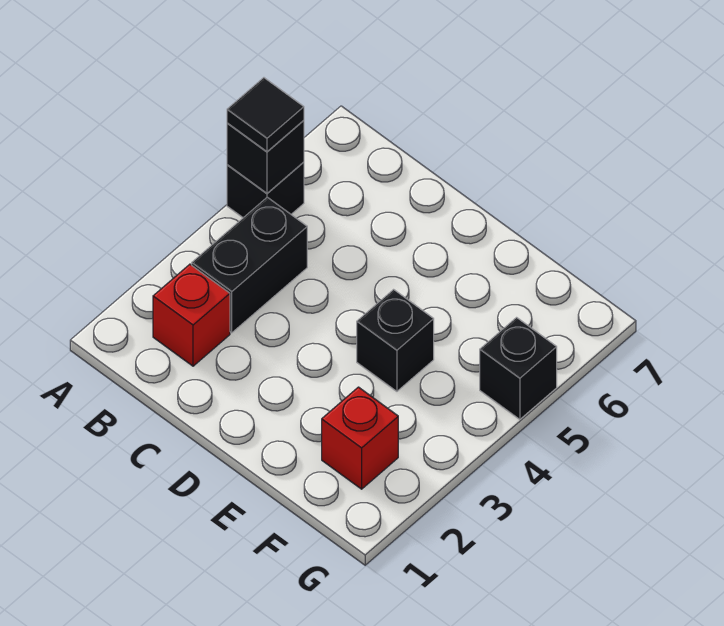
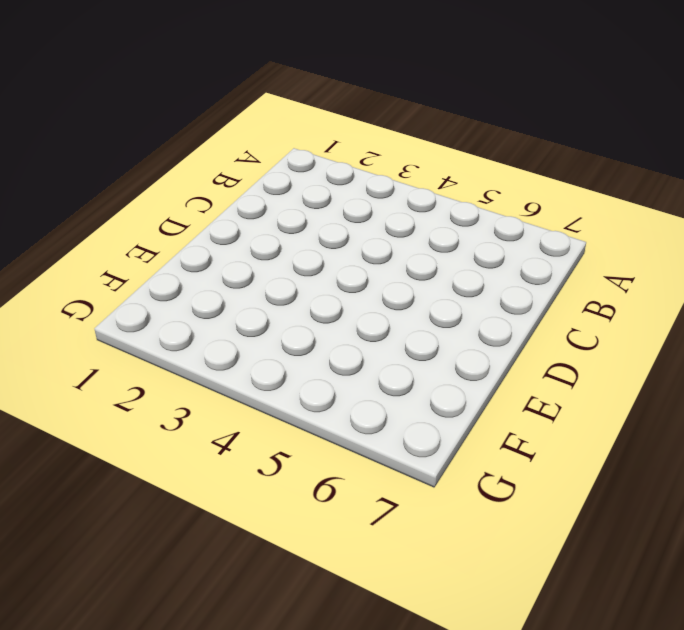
none -> black 1x1 brick [227,162,304,218]
none -> red 1x1 brick [153,264,230,366]

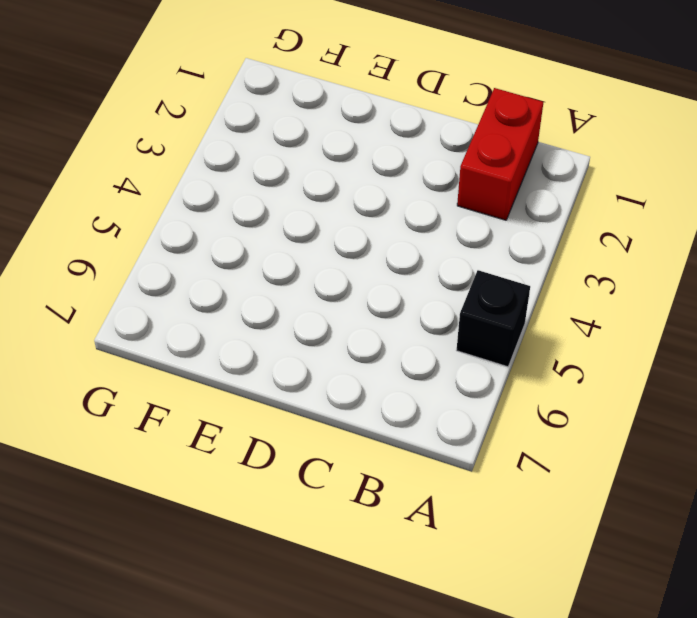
red 1x2 brick [457,88,543,220] -> red 1x1 brick [153,264,230,366]
none -> black 1x2 brick [192,197,307,333]
none -> black 1x1 brick [357,290,434,391]

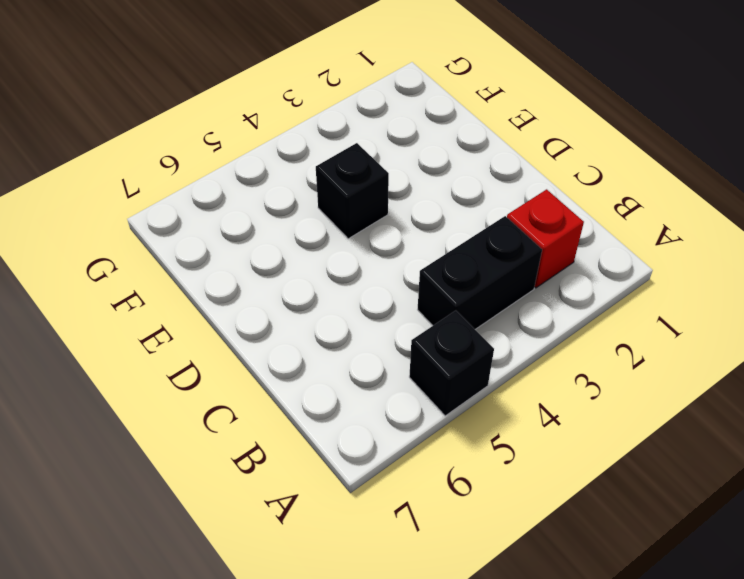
none -> red 1x1 brick [322,387,398,489]
none -> black 1x1 brick [480,318,557,419]

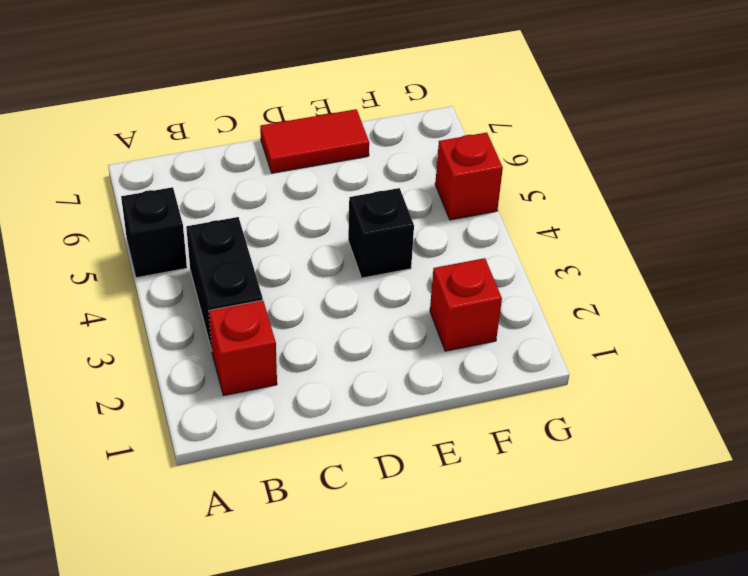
red 1x2 tile [260,109,369,173] -> none
red 1x1 brick [435,133,503,220] -> black 1x1 brick [480,318,557,419]
none -> black 1x1 brick [227,120,304,193]
none -> black 1x1 tile [227,78,304,152]

